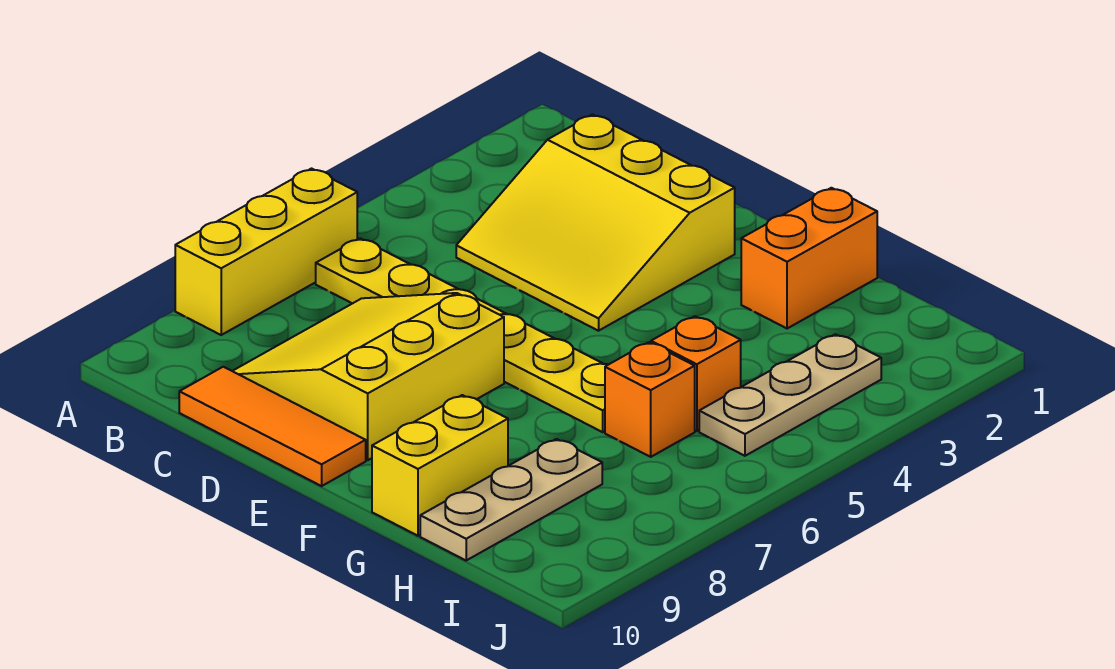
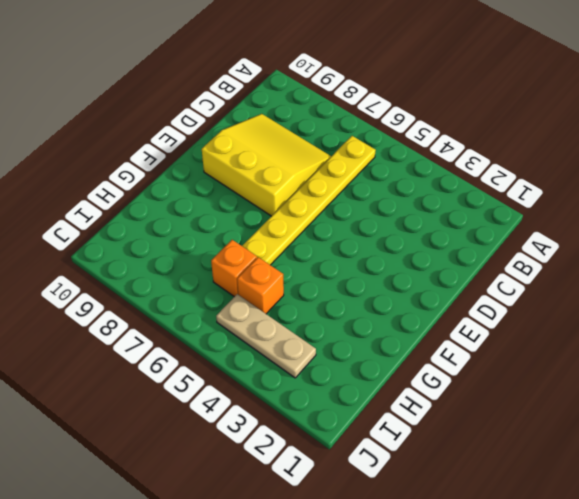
none -> yellow 1x3 brick [175,169,357,335]
none -> yellow 3x3 slope [456,115,735,331]

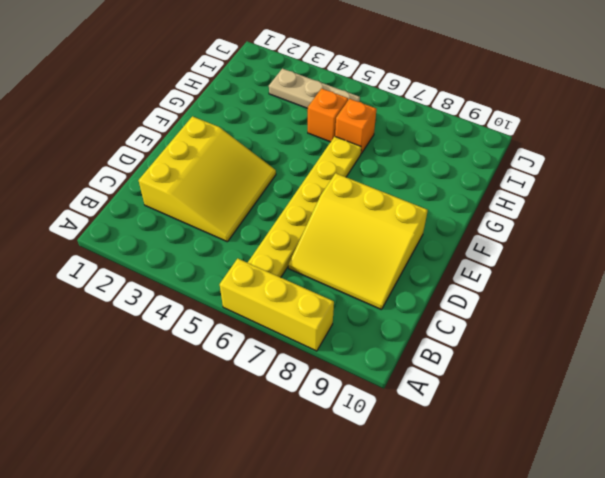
none -> orange 1x3 tile [179,367,366,486]
none -> orange 1x2 brick [741,188,877,329]

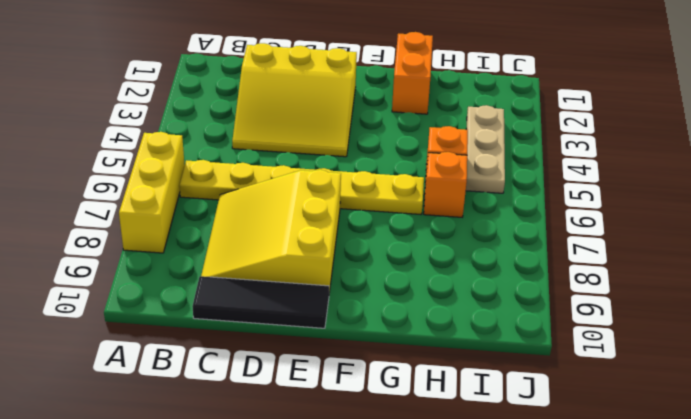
black 1x3 tile [192,276,329,328] -> orange 1x3 tile [179,367,366,486]
none -> yellow 1x2 brick [372,395,508,536]
none -> tan 1x3 plate [420,439,602,560]

